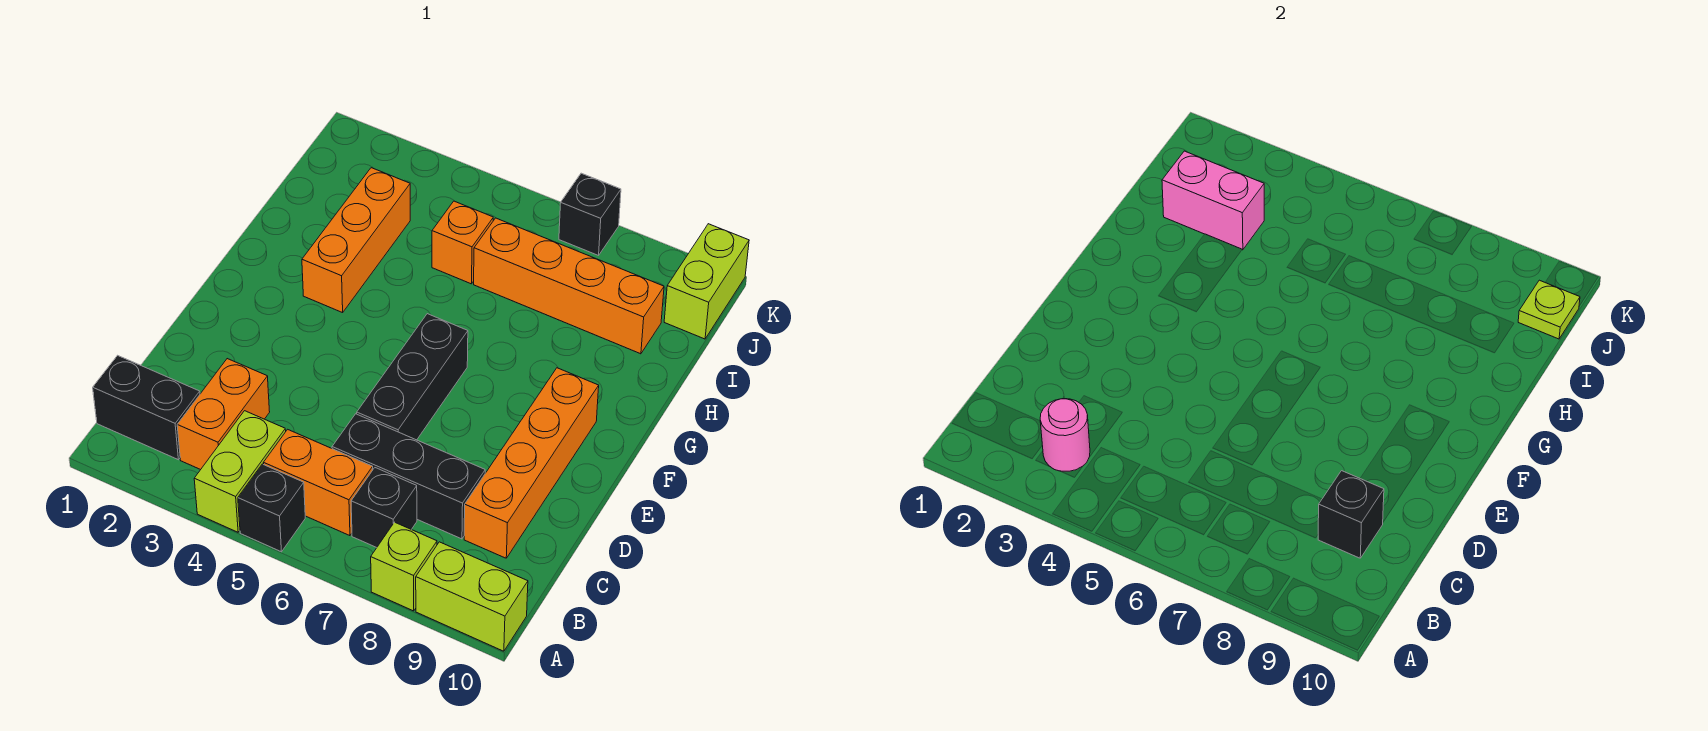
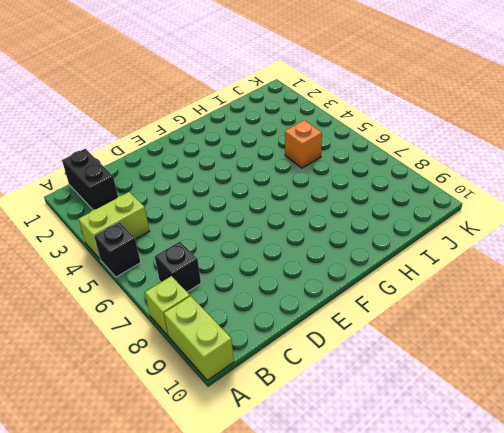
none -> orange 1x2 brick [177,359,270,470]
none -> orange 1x2 brick [263,429,373,536]
none -> black 1x3 brick [332,414,485,539]

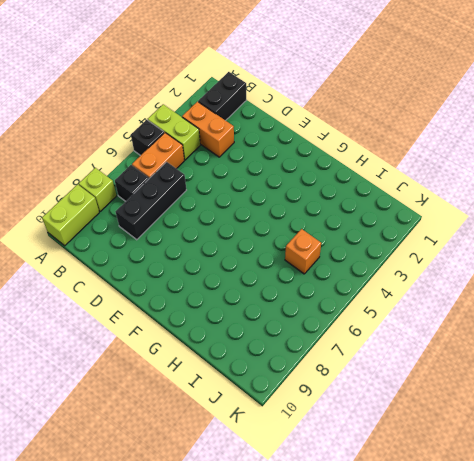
none -> orange 1x4 brick [464,368,599,558]
none -> black 1x3 brick [357,314,468,440]
none -> orange 1x3 brick [302,168,410,313]

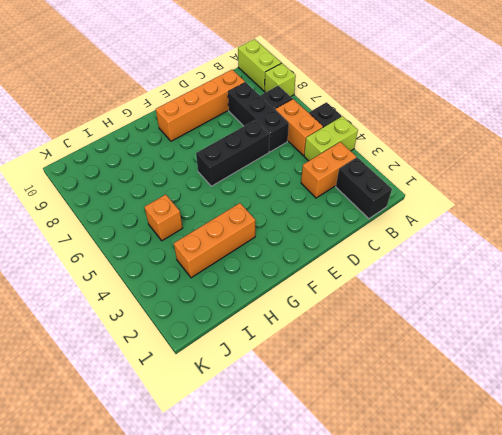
none -> orange 1x4 brick [474,218,664,354]
none -> lime 1x2 brick [664,224,749,339]
none -> black 1x1 brick [559,173,621,255]

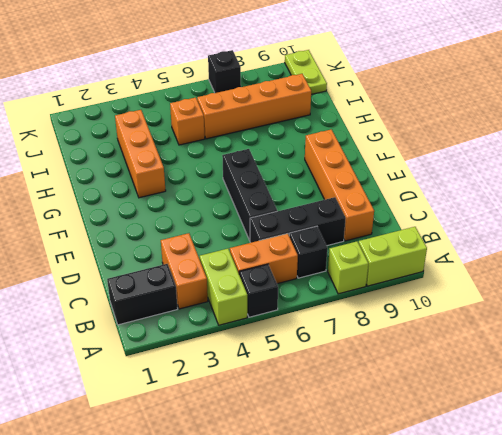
lime 1x2 plate [285,50,327,94] -> lime 1x2 brick [664,224,749,339]
none -> pink 1x1 round brick [1040,399,1090,471]
none -> black 1x1 brick [1318,471,1384,558]
none -> pink 1x2 brick [1162,151,1264,250]

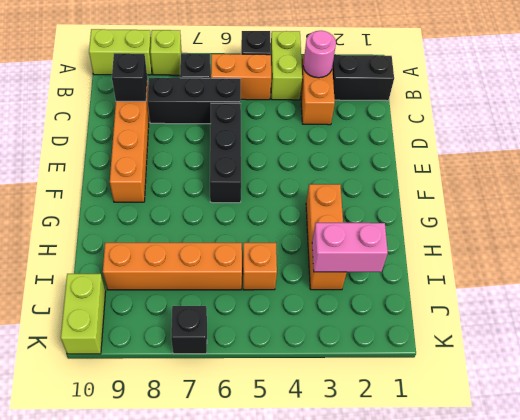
none -> lime 1x1 plate [1518,280,1580,339]

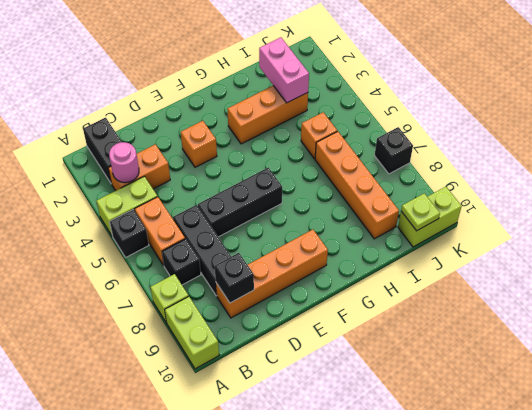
orange 1x1 brick [181,121,217,167] -> none

